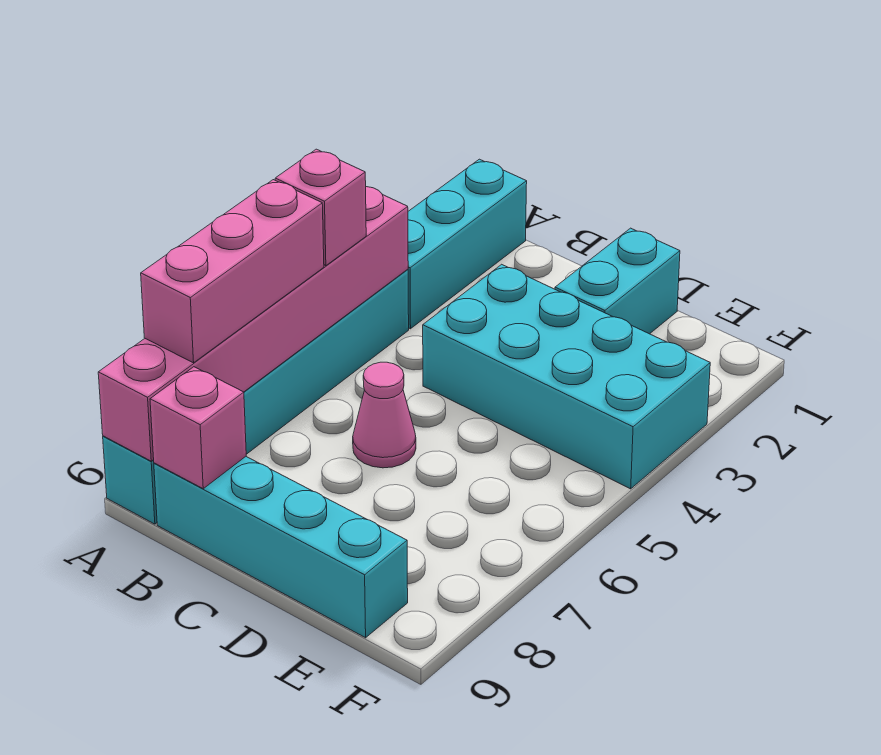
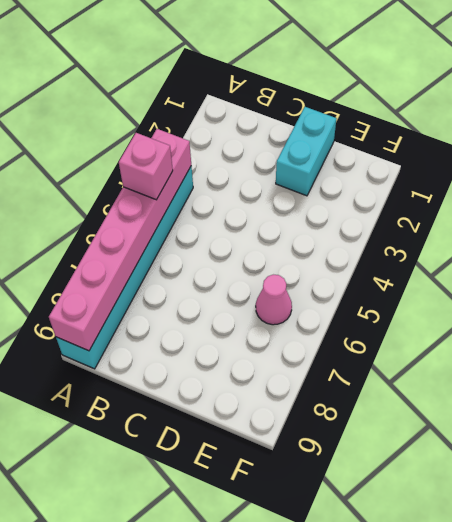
pink 1x1 cone [256,275,292,325] -> pink 1x1 cone moved to [353,362,416,468]
none -> cyan 1x3 brick [408,159,527,329]
none -> cyan 1x4 brick [154,457,408,638]

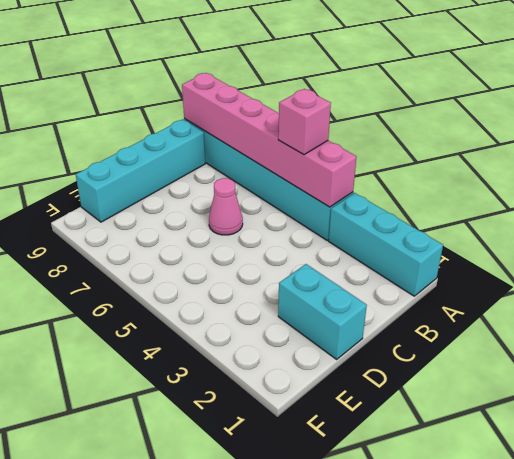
none -> cyan 2x4 brick [423,264,710,489]
none -> pink 1x1 brick [150,367,246,489]

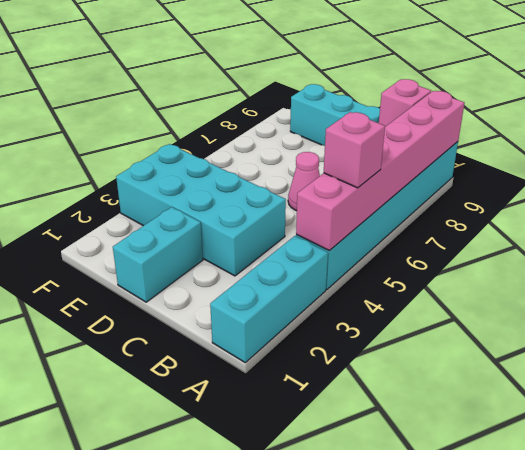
none -> pink 1x3 brick [141,180,324,363]

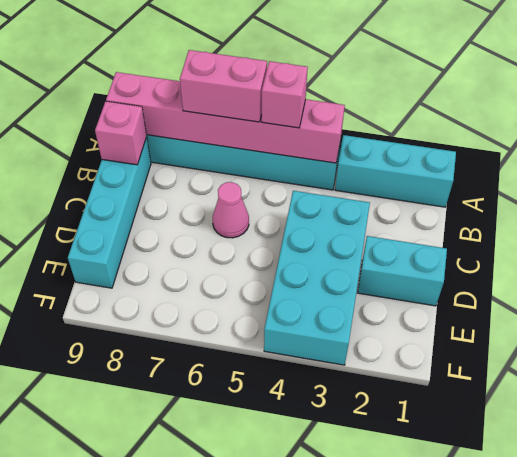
pink 1x2 brick [180,50,267,122] -> pink 1x3 brick [141,180,324,363]

